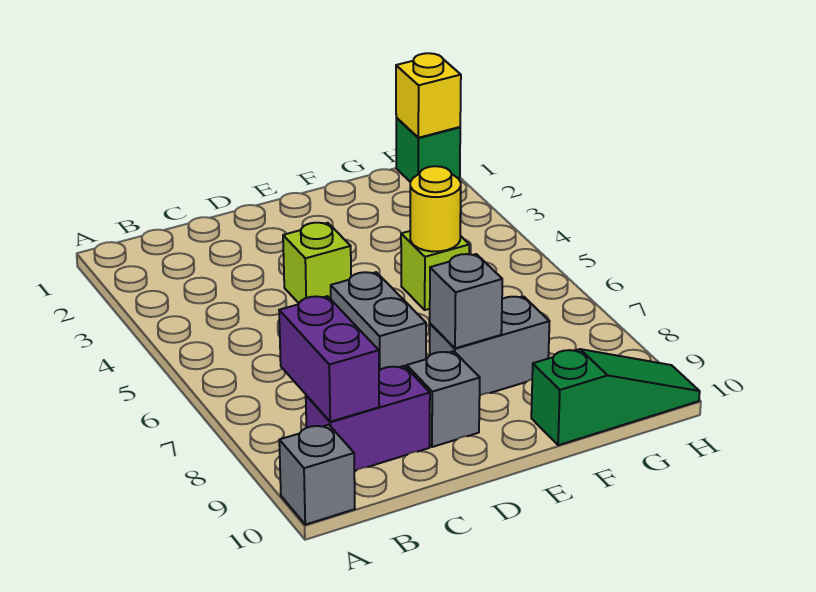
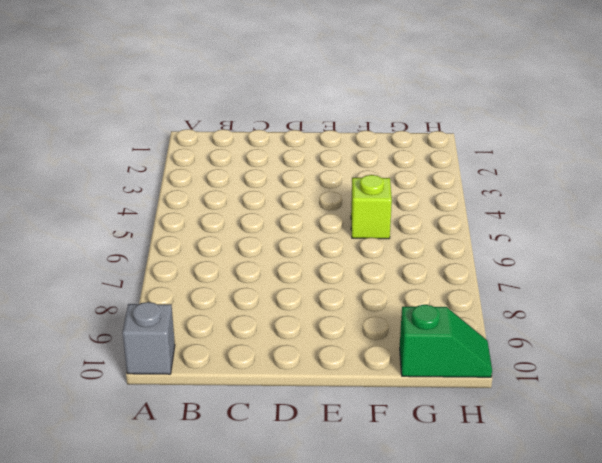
green 1x2 slope [400,305,492,377] -> green 1x3 slope [531,349,700,445]
none -> purple 1x2 brick [306,366,430,471]
none -> lime 1x1 brick [283,223,351,303]
none -> grey 1x2 brick [331,272,426,371]

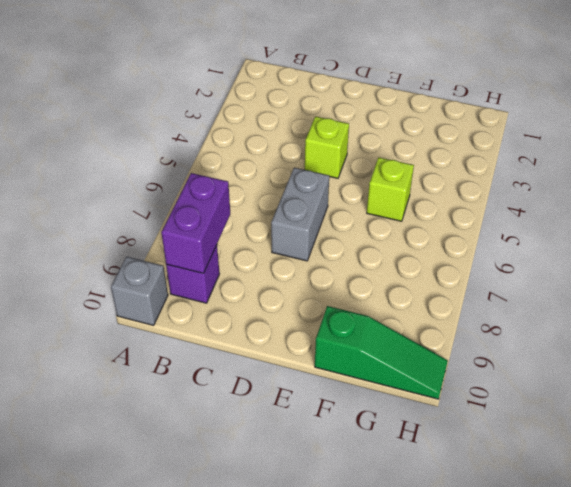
purple 1x1 brick [166,245,220,303] -> purple 1x2 brick [306,366,430,471]
none -> grey 1x1 brick [407,351,480,447]
none -> grey 1x2 brick [430,296,549,395]
none -> green 1x1 brick [396,118,460,182]

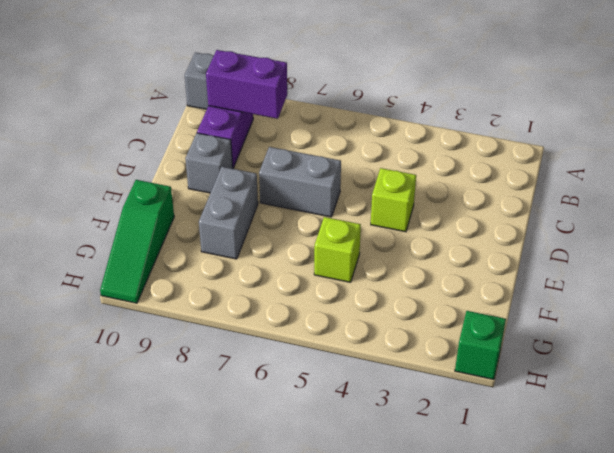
none -> grey 1x1 brick [430,254,502,348]
none -> yellow 1x1 round brick [410,166,461,252]
none -> yellow 1x1 brick [396,53,461,138]

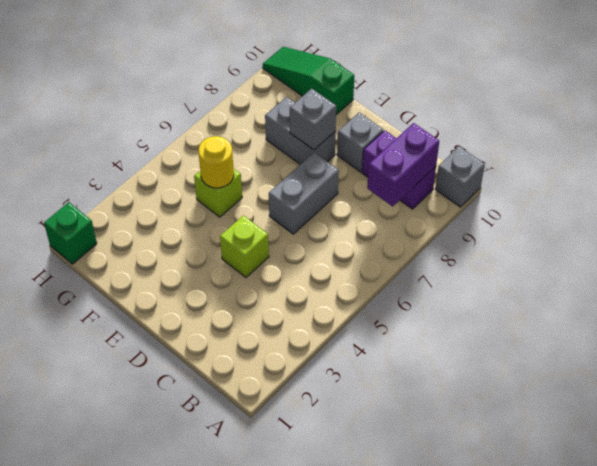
none -> yellow 1x1 brick [396,53,461,138]

